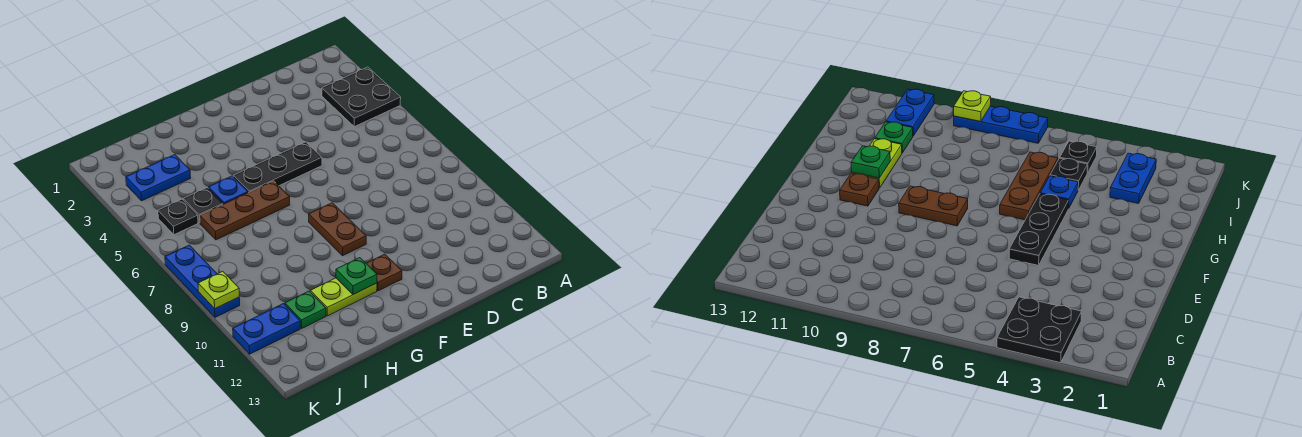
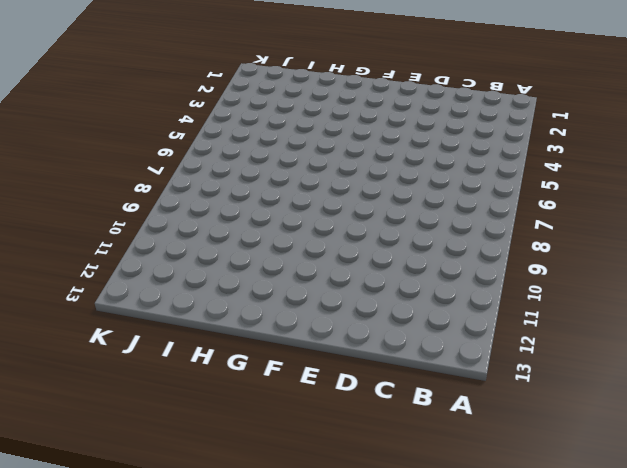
none -> black 2x2 plate [322,67,401,127]
none -> black 1x3 plate [233,142,322,193]
none -> brown 1x2 plate [309,203,366,256]

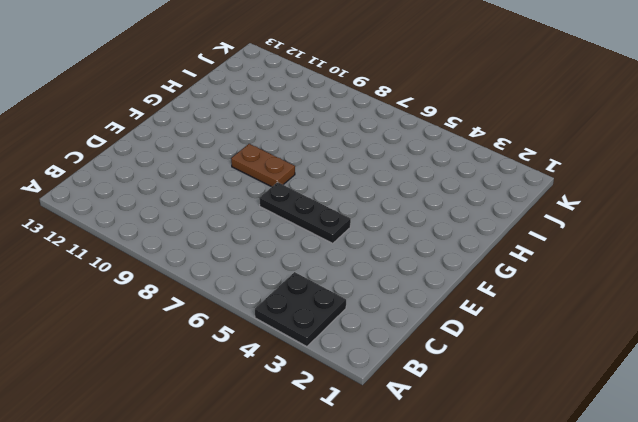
black 1x3 plate [259,182,351,243] -> black 1x3 plate turned to [233,142,322,193]
none -> brown 1x1 plate [366,254,402,291]
none -> brown 1x3 plate [200,181,290,240]
none -> lime 1x2 plate [310,278,377,316]

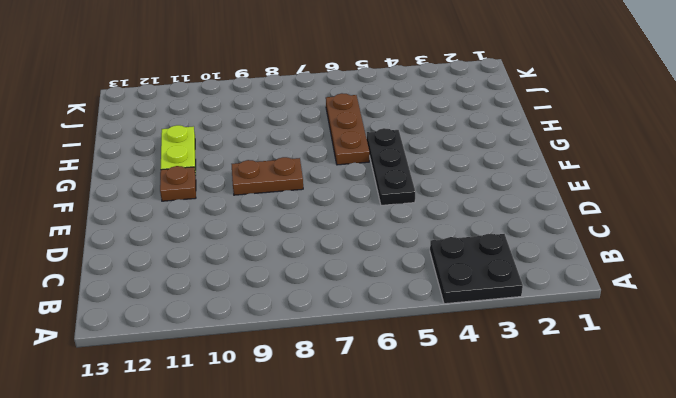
none -> blue 1x1 plate [208,176,248,204]
none -> blue 1x2 plate [126,155,191,201]
none -> black 1x1 plate [183,188,223,223]

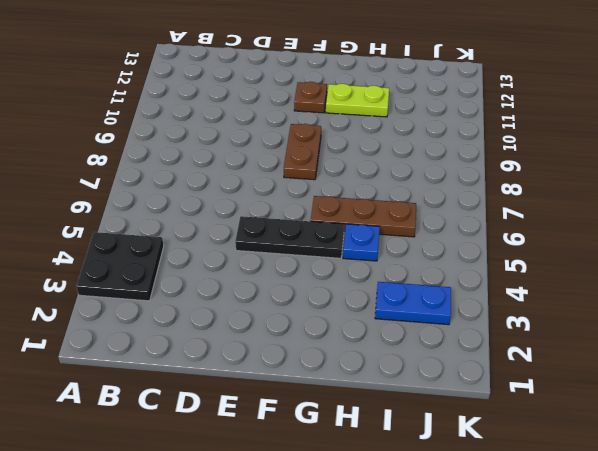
none -> black 1x1 plate [183,188,223,223]
none -> green 1x1 plate [285,291,326,328]
none -> black 1x1 plate [158,199,198,235]

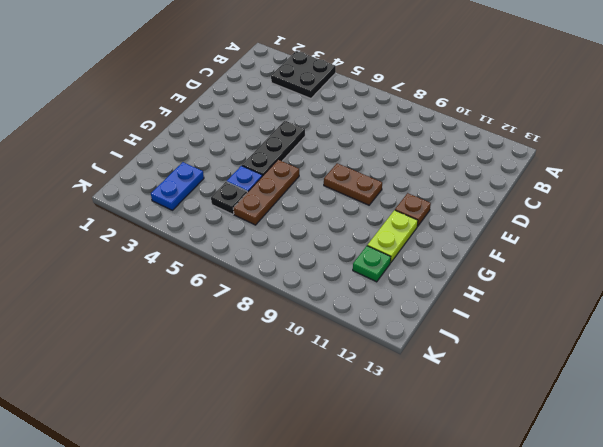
none -> black 1x1 plate [158,199,198,235]
none -> blue 1x2 plate [233,304,300,354]
none -> blue 1x3 plate [165,245,240,317]

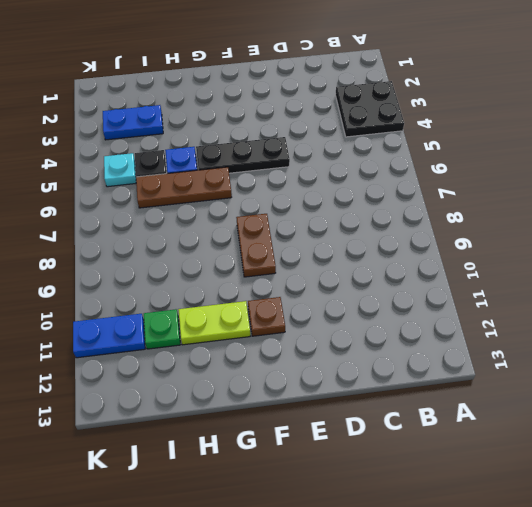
cyan 1x1 plate [104,153,136,187] -> black 1x1 plate [158,199,198,235]
none -> blue 1x3 plate [165,245,240,317]
none -> green 1x1 plate [336,258,377,295]
none -> lime 1x1 plate [198,271,239,309]

